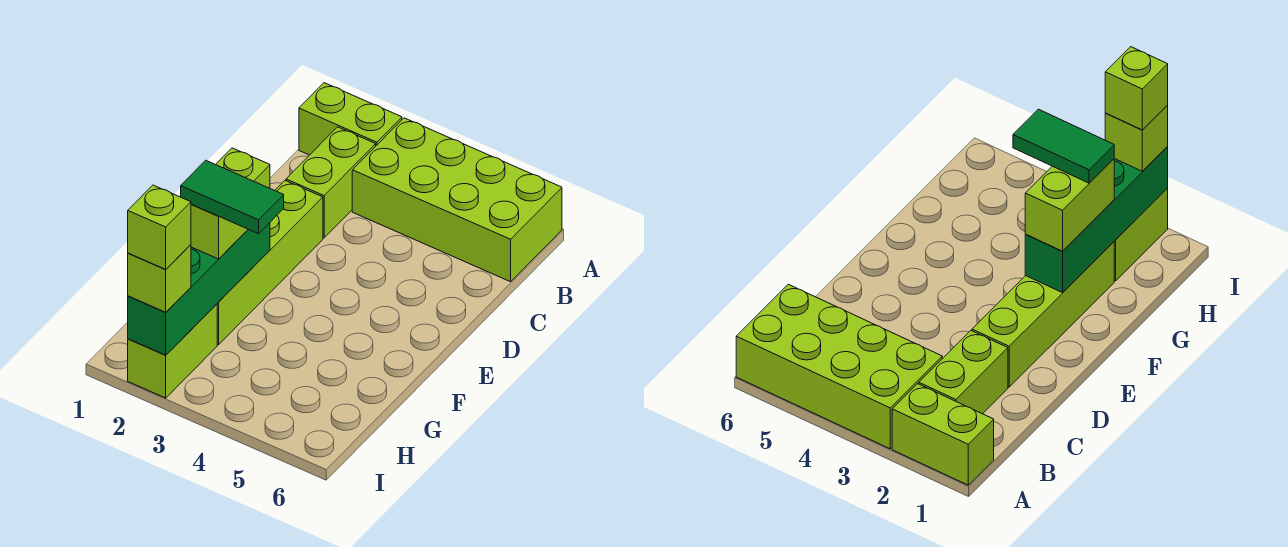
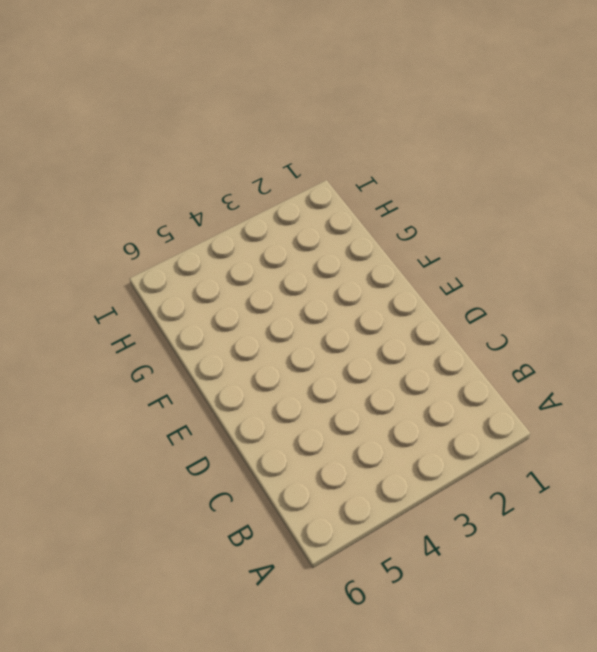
none -> lime 1x2 brick [299,83,402,155]
none -> lime 2x4 brick [352,118,562,282]

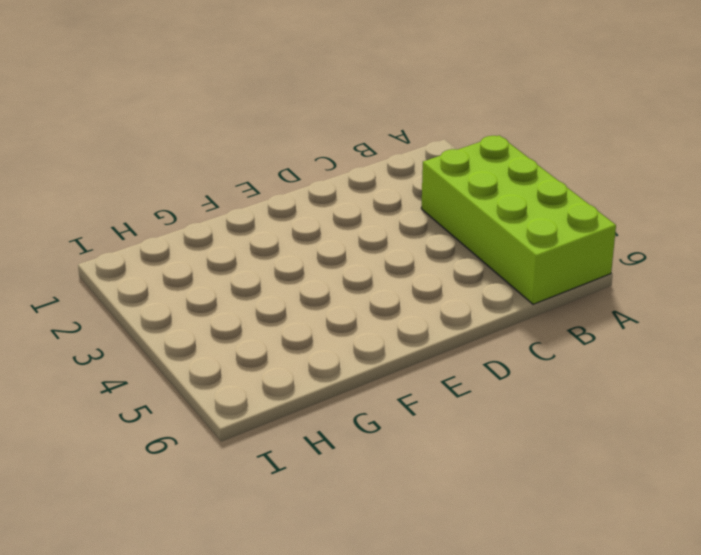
none -> lime 1x2 brick [299,83,402,155]
none -> lime 1x2 brick [286,127,376,238]

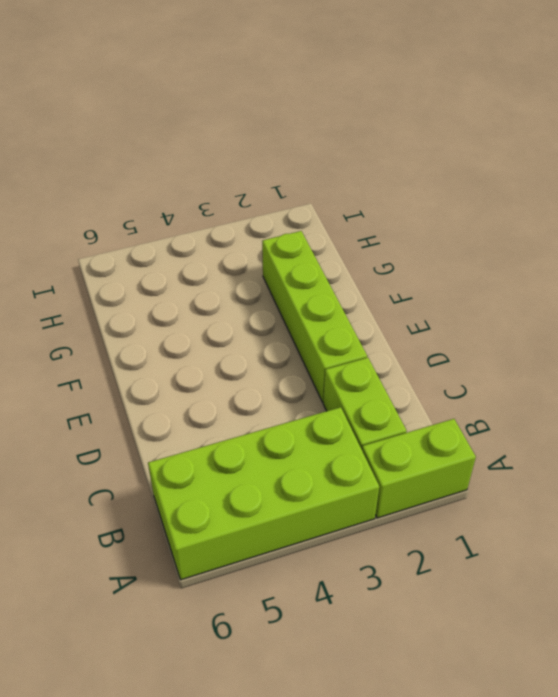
none -> lime 1x2 brick [128,304,217,398]
none -> green 1x4 brick [128,223,270,355]

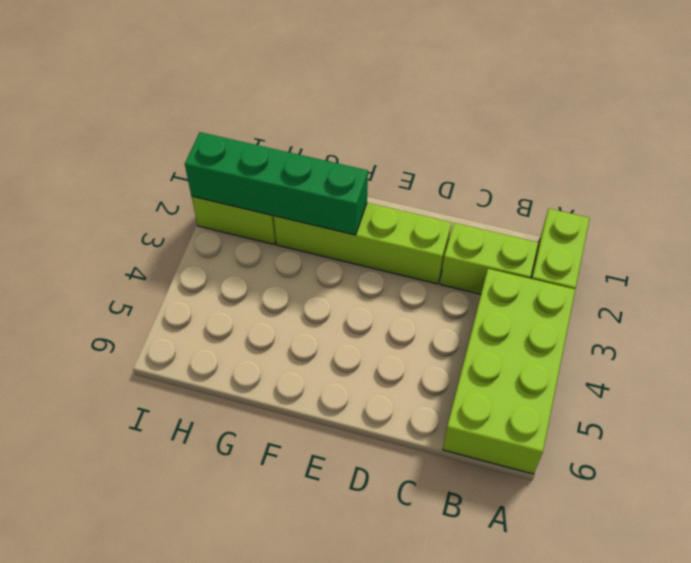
none -> lime 1x2 brick [191,148,270,259]
none -> lime 1x1 brick [128,245,191,312]

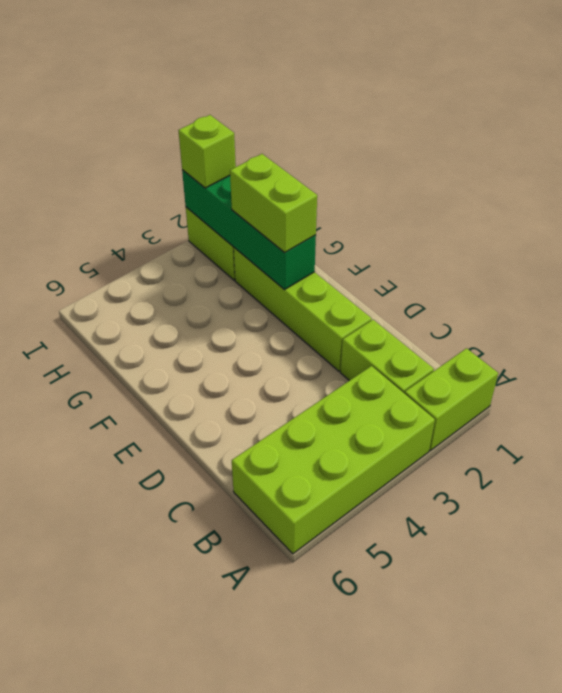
none -> green 1x2 tile [181,160,284,234]
none -> lime 1x1 brick [128,185,191,269]

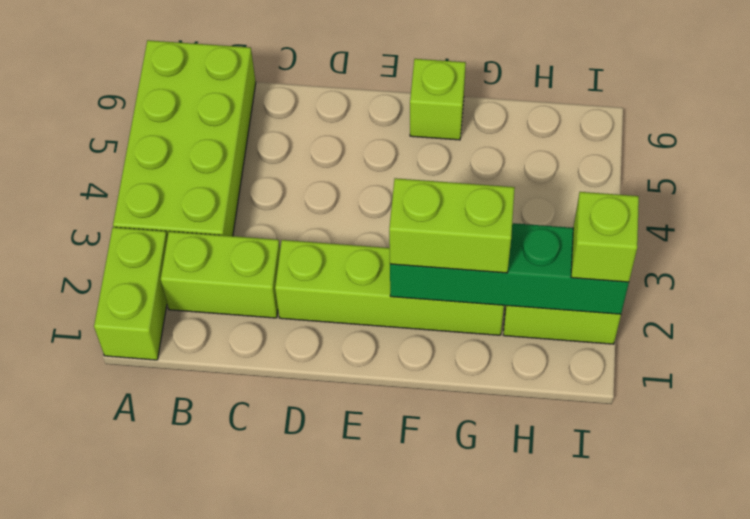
lime 1x1 brick [410,59,466,140] -> lime 1x1 brick moved to [128,185,191,269]
none -> green 1x2 tile [181,160,284,234]

